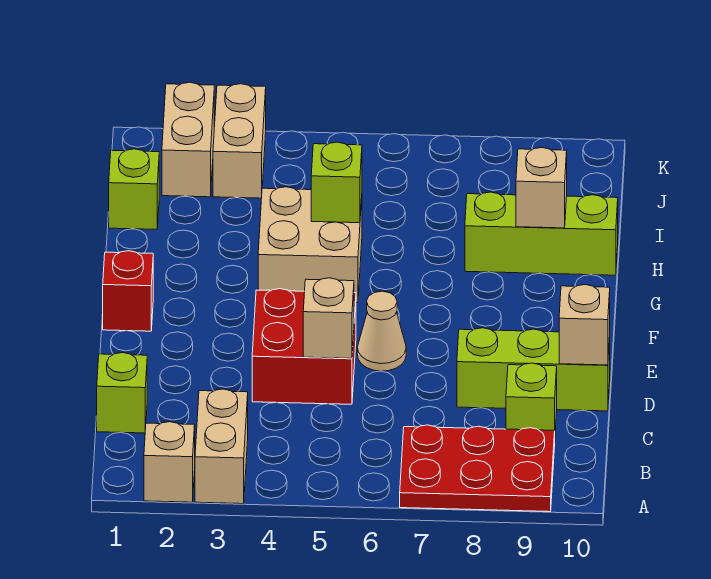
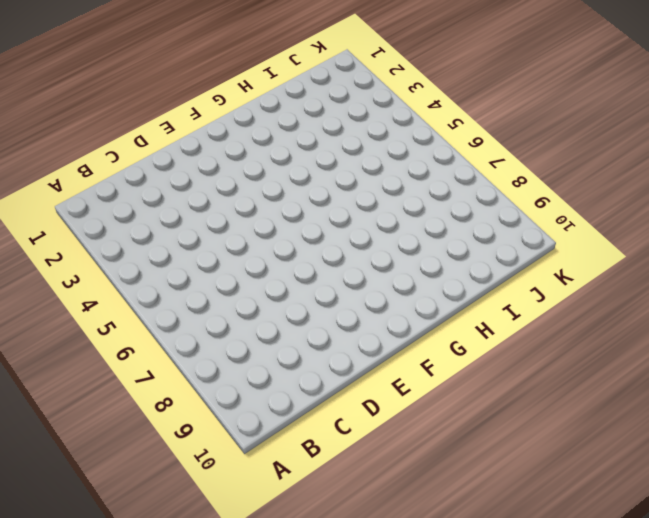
none -> tan 1x1 brick [144,422,195,502]
none -> tan 1x2 brick [195,389,248,504]
none -> red 2x3 plate [400,425,555,512]

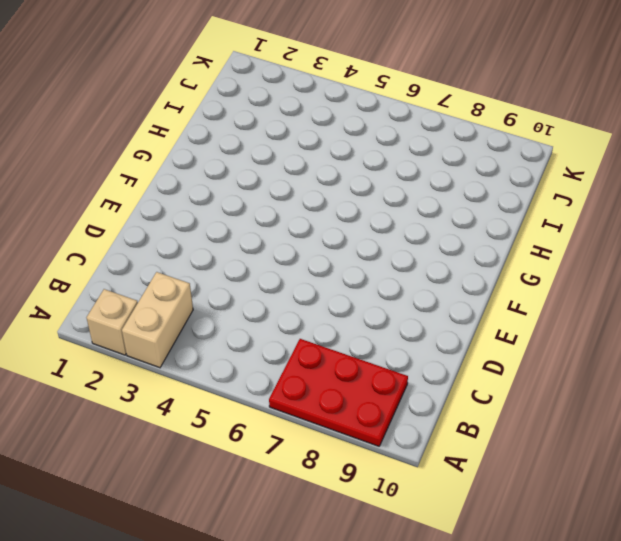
none -> lime 1x1 brick [97,353,147,433]
none -> lime 1x1 brick [506,363,557,430]
none -> red 2x2 brick [252,289,356,404]

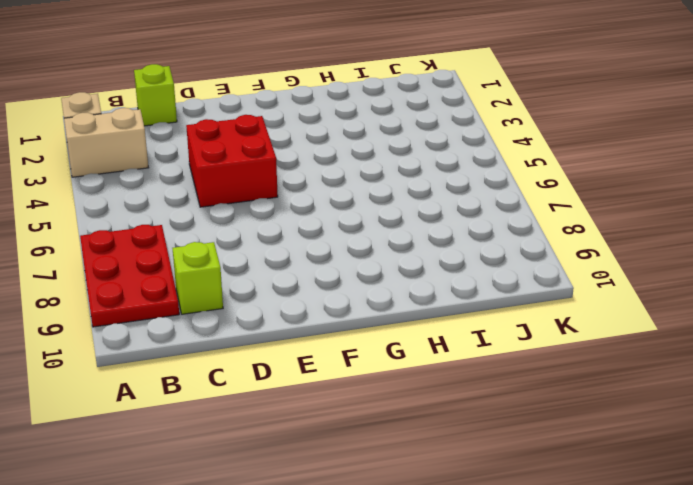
none -> lime 1x3 brick [457,328,610,411]
none -> tan 1x1 cone [357,291,406,371]
none -> red 1x1 brick [103,251,153,331]

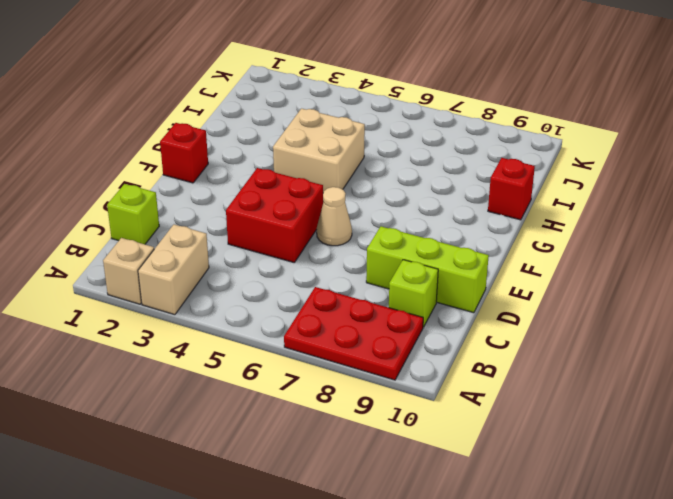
red 1x1 brick [488,158,535,220] -> lime 1x3 brick [465,192,618,275]
none -> lime 1x1 brick [109,149,159,230]
none -> tan 1x2 brick [162,82,214,197]
none -> tan 1x2 brick [213,84,266,198]

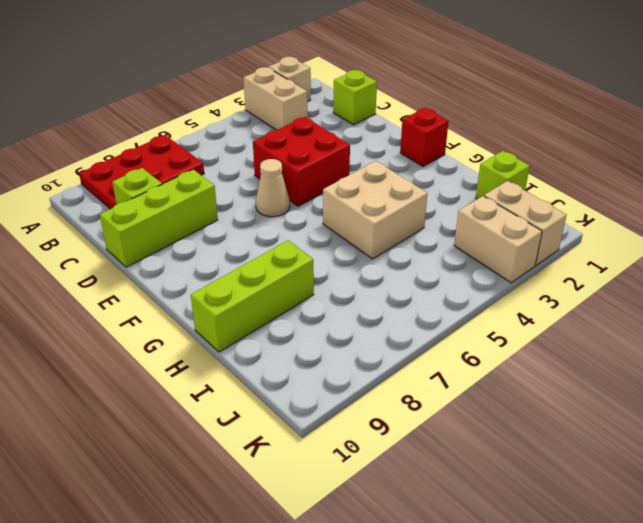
none -> tan 1x1 brick [303,278,354,358]
none -> tan 1x1 brick [559,285,610,365]
none -> lime 1x1 brick [311,142,362,223]

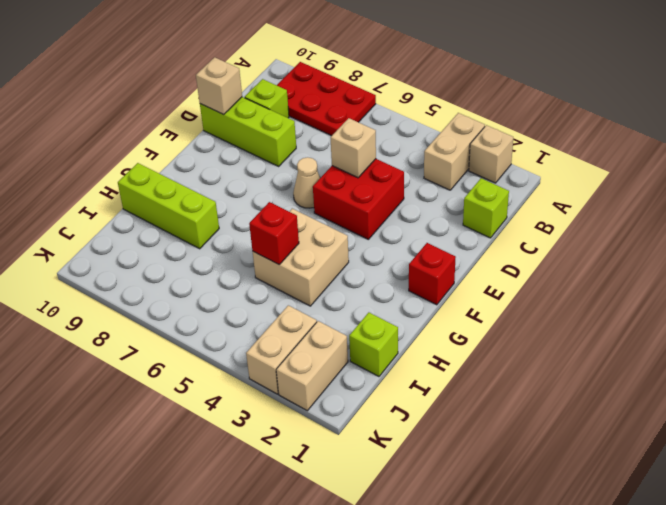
red 1x1 brick [249,202,299,264] -> lime 1x1 brick [311,142,362,223]
none -> tan 1x1 brick [516,148,567,228]

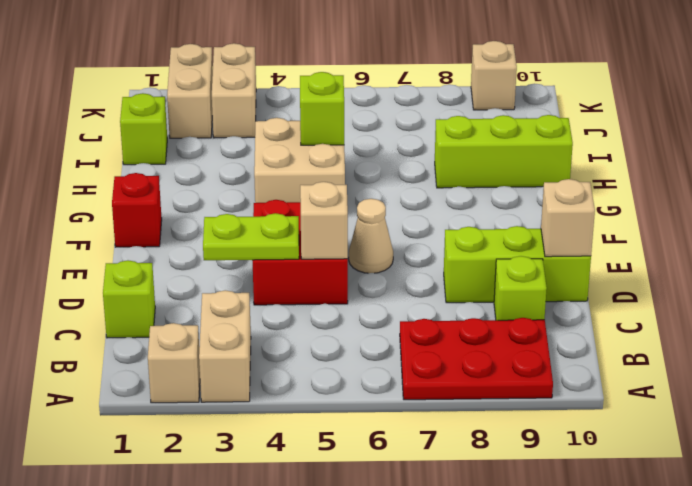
lime 1x2 plate [203,213,299,260] -> none
tan 1x1 brick [471,41,517,110] -> tan 1x1 brick moved to [516,148,567,228]

